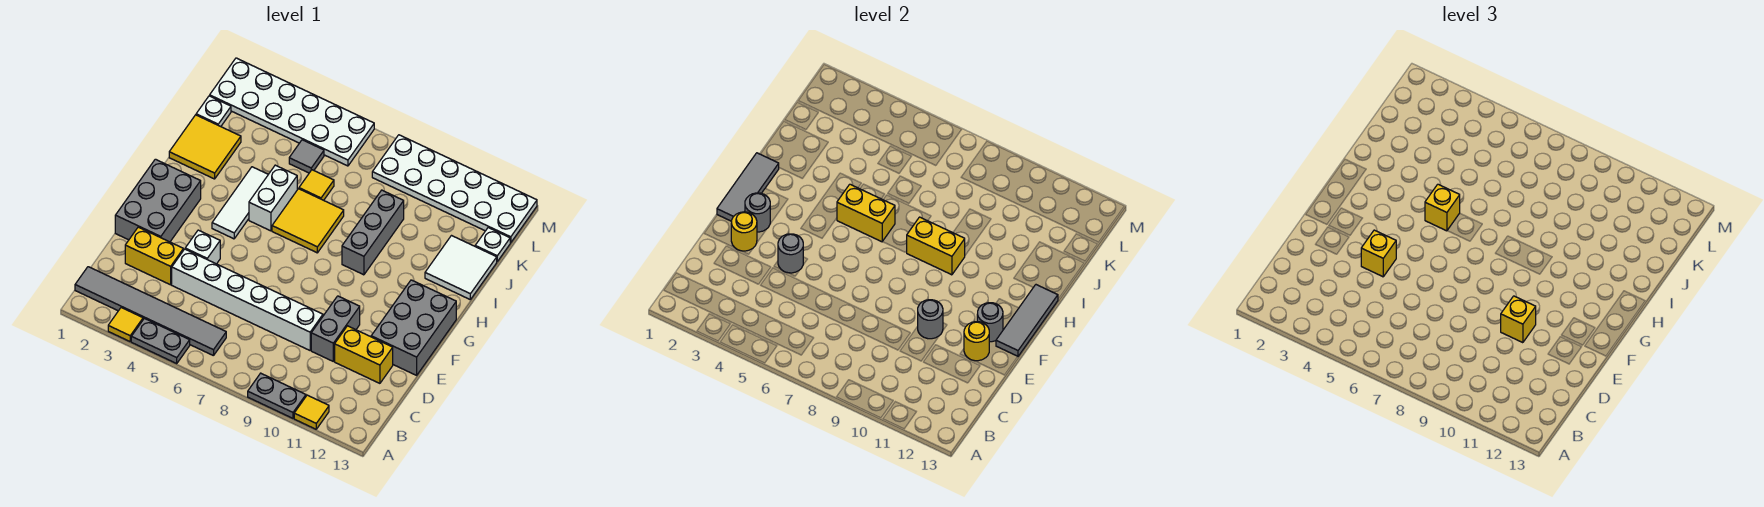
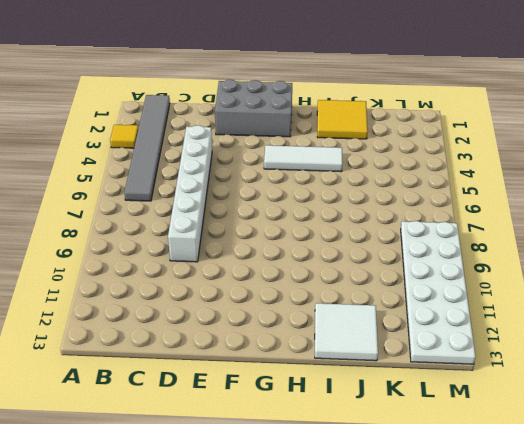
none -> grey 1x2 plate [131,318,190,363]
none -> grey 1x2 plate [248,373,306,418]
none -> yellow 1x1 tile [294,395,329,429]
none -> yellow 1x2 brick [125,227,183,285]

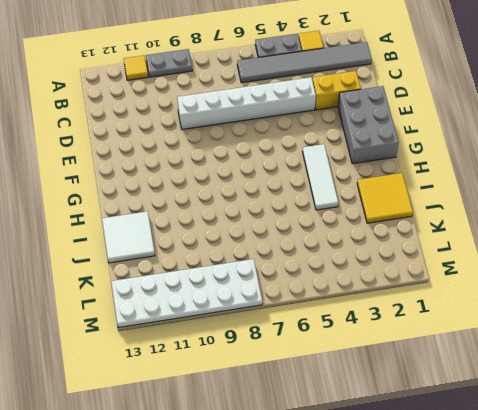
none -> grey 1x2 brick [311,296,360,361]
none -> yellow 1x2 brick [335,326,393,383]
none -> white 1x1 brick [185,230,220,264]
none -> grey 2x3 brick [371,280,456,375]

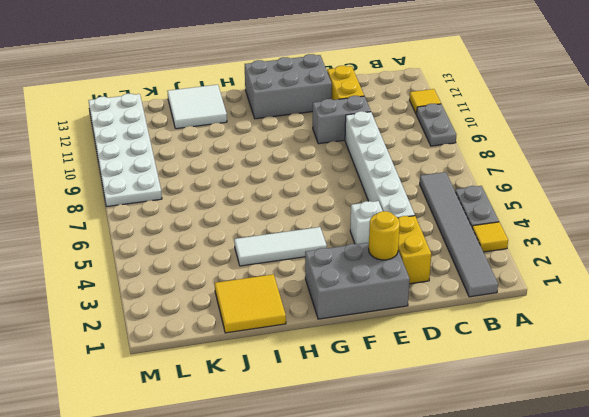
none -> white 1x2 brick [249,165,297,231]
none -> yellow 2x2 tile [272,189,344,253]
none -> grey 1x3 brick [342,190,404,275]
none -> yellow 1x1 tile [299,170,334,200]

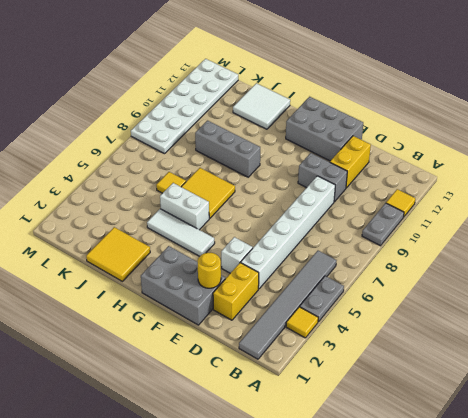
none -> white 1x1 plate [196,96,231,127]
none -> grey 1x1 tile [289,140,324,173]
none -> white 1x1 plate [475,228,510,261]
none -> white 2x6 plate [210,58,374,166]

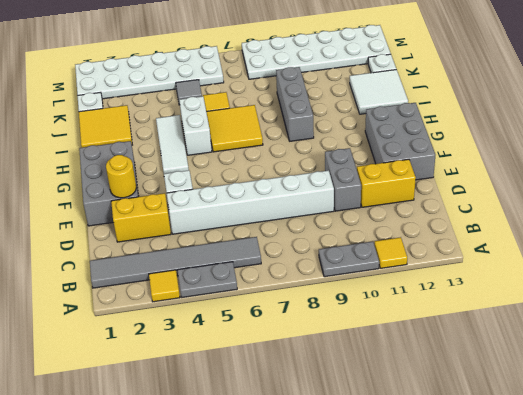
none -> grey 1x1 round brick [778,234,803,273]
none -> grey 1x1 round brick [918,300,943,339]
none -> yellow 1x1 round brick [964,322,989,361]
none -> grey 1x3 tile [717,153,779,221]

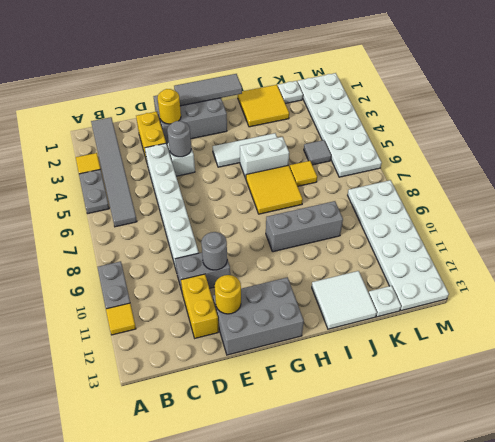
none -> grey 1x1 round brick [745,193,770,232]
none -> grey 1x1 round brick [977,303,1003,342]
none -> grey 1x3 tile [996,285,1058,356]
none -> yellow 1x2 brick [837,184,895,242]

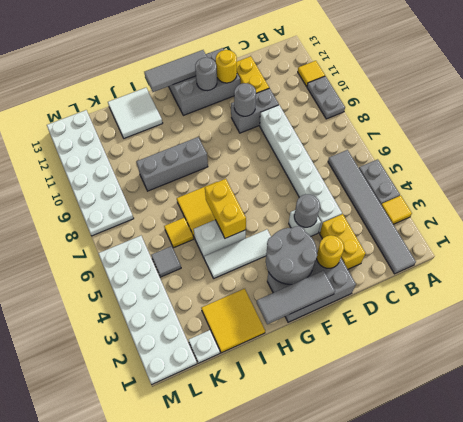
grey 2x2 round brick [266,226,317,284] -> grey 1x1 round brick [745,193,770,232]
none -> white 1x1 plate [475,228,510,261]
none -> yellow 1x2 brick [907,217,965,275]
none -> yellow 1x1 brick [1361,230,1396,277]
none -> yellow 1x1 brick [1501,296,1536,343]

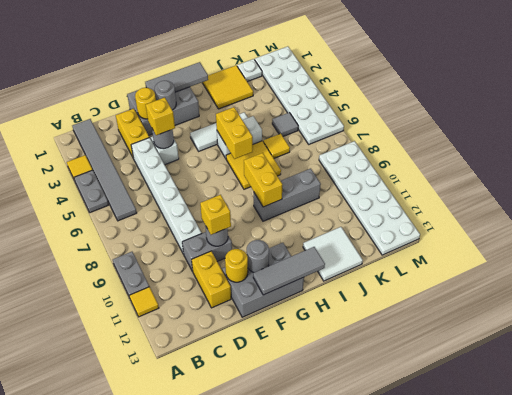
none -> white 1x1 plate [475,228,510,261]
none -> yellow 1x1 brick [1425,184,1460,231]

